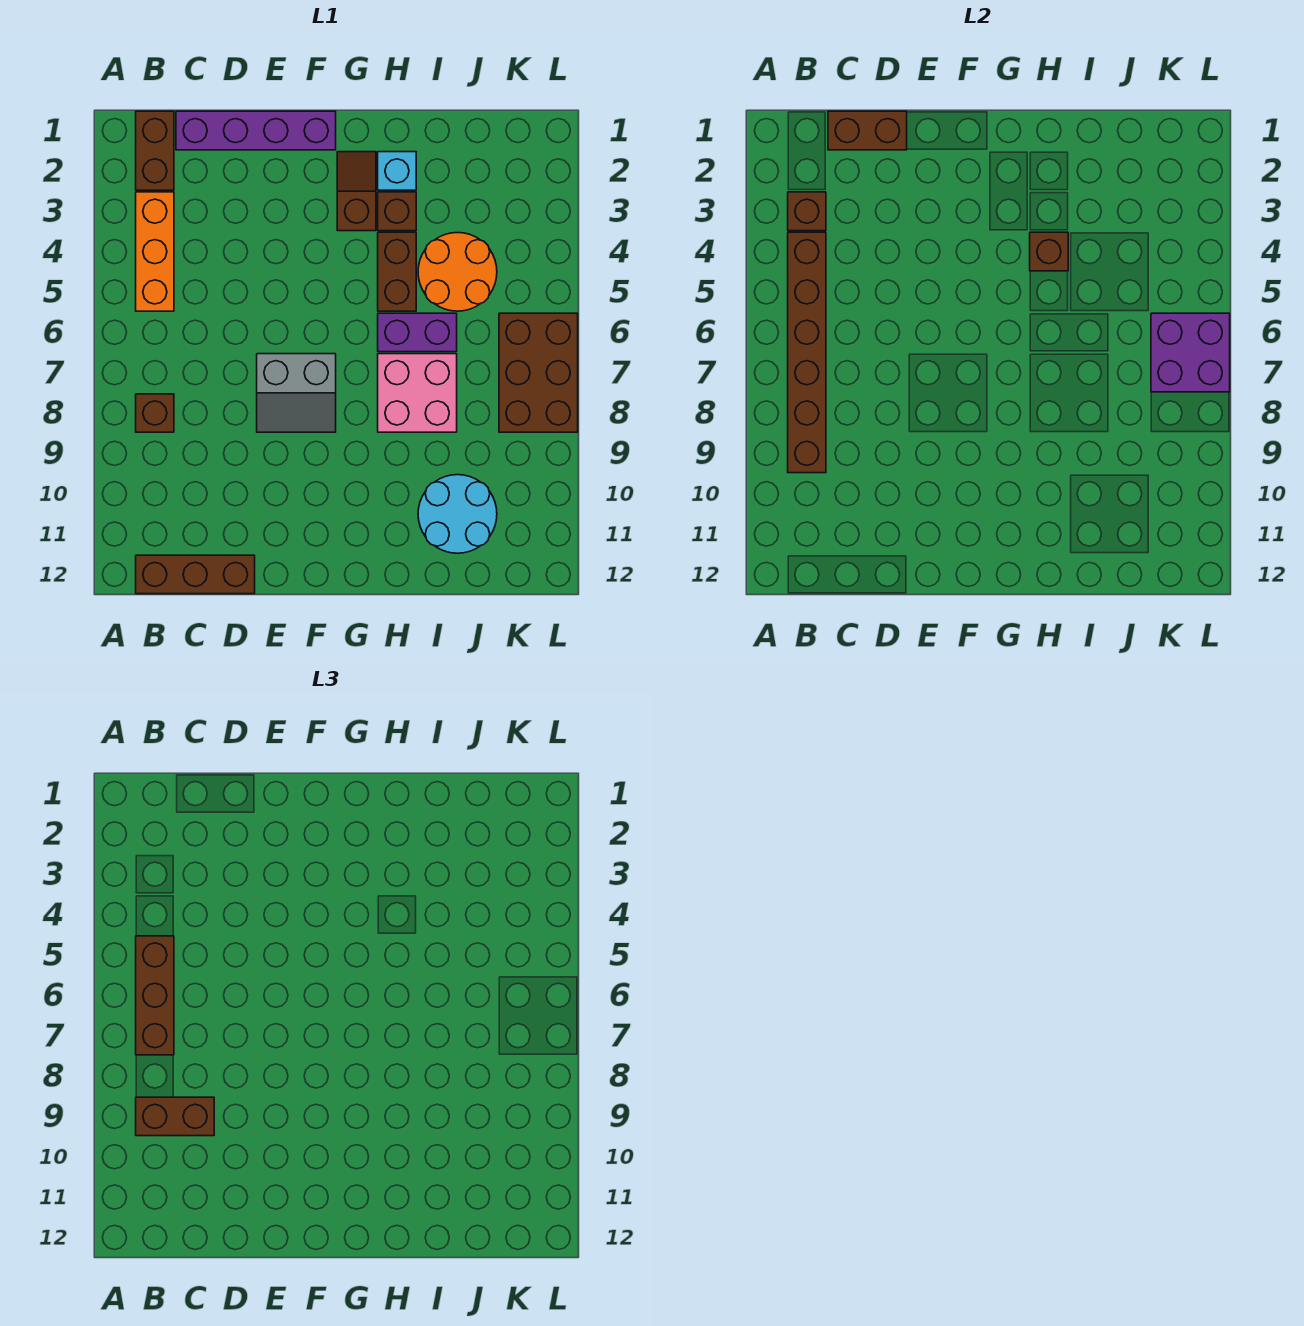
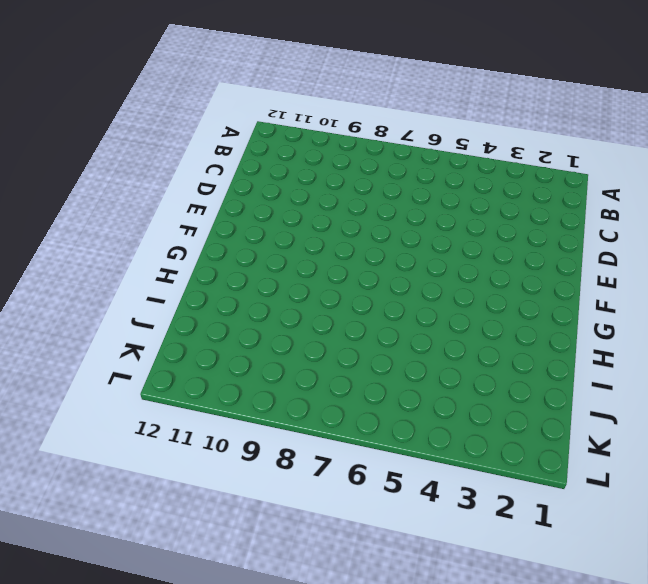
none -> brown 1x2 brick [136,111,174,190]
none -> orange 1x3 brick [136,192,174,311]
none -> brown 1x1 brick [136,394,174,432]

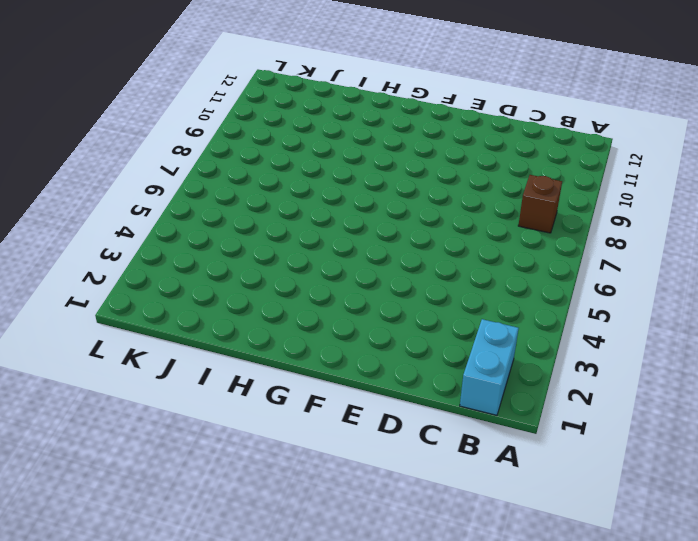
cyan 1x2 brick [460,319,519,415] -> brown 1x2 brick [136,111,174,190]
none -> orange 1x3 brick [136,192,174,311]
none -> brown 1x3 brick [136,555,255,594]
none -> purple 1x4 brick [176,111,336,150]

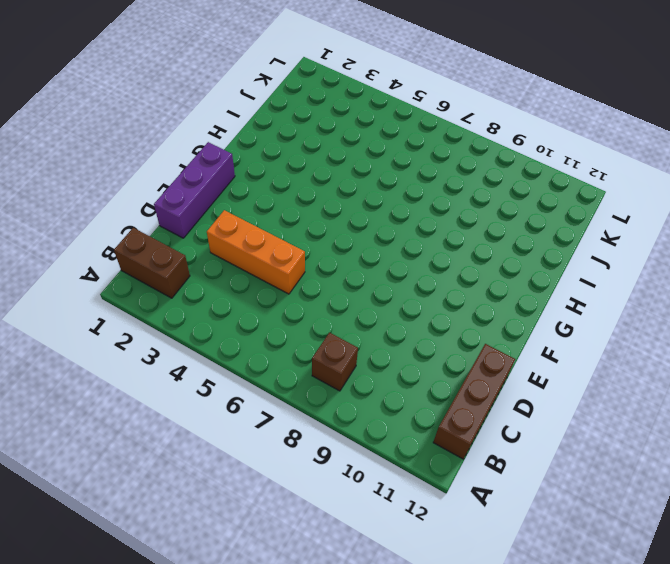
purple 1x3 brick [154,142,235,238] -> purple 1x4 brick [176,111,336,150]
orange 1x3 brick [207,210,305,294] -> orange 1x3 brick moved to [136,192,174,311]
none -> grey 2x2 slope [257,354,336,432]
none -> brown 1x2 slope [337,152,376,231]
none -> cyan 1x1 brick [378,152,416,190]

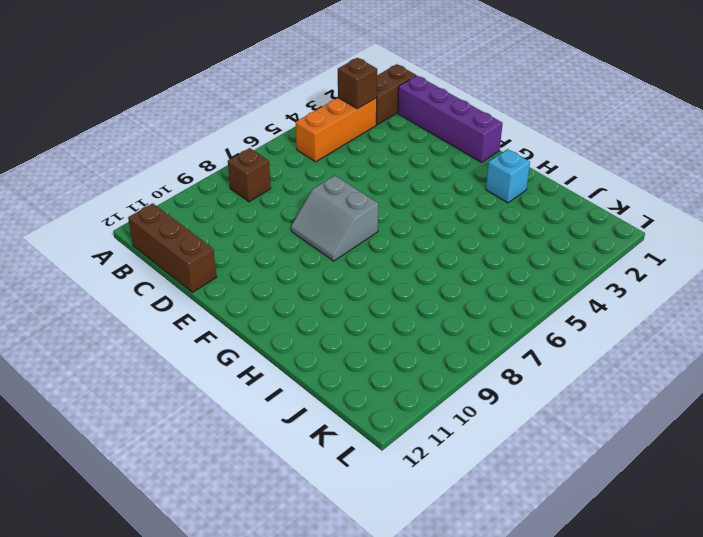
none -> brown 1x2 slope [337,152,376,231]
none -> brown 1x1 brick [378,192,416,231]
none -> brown 1x2 brick [378,232,416,311]

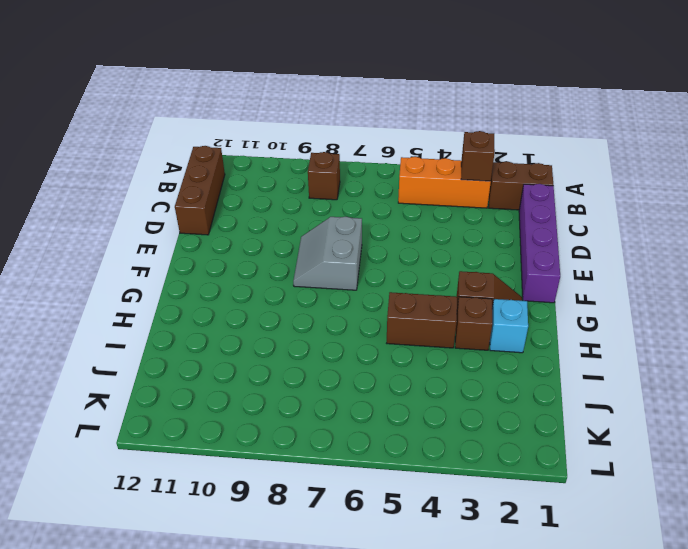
none -> purple 1x2 brick [378,313,457,352]
none -> pink 2x2 brick [378,354,457,432]
none -> orange 2x2 round brick [418,233,497,311]

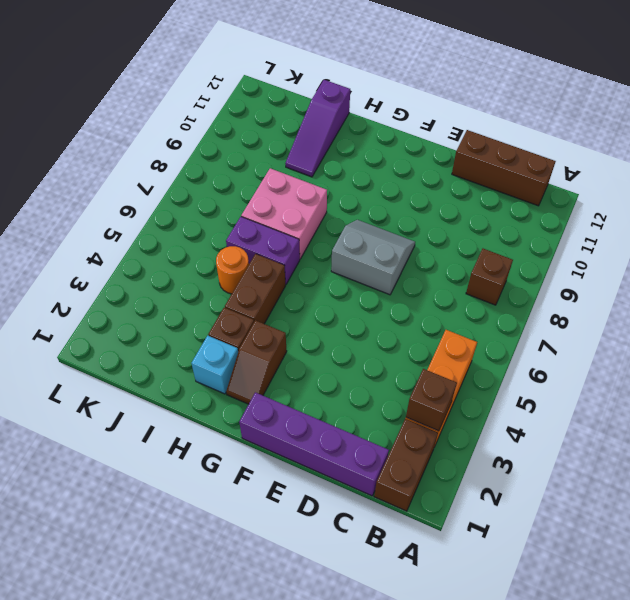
orange 1x1 round brick [216,246,249,294] -> orange 2x2 round brick [418,233,497,311]
purple 1x3 slope [285,80,350,177] -> cyan 2x2 round brick [418,475,497,553]
none -> brown 2x3 brick [499,313,578,432]
none -> brown 1x6 brick [788,232,826,473]
none -> brown 1x2 brick [828,111,907,150]

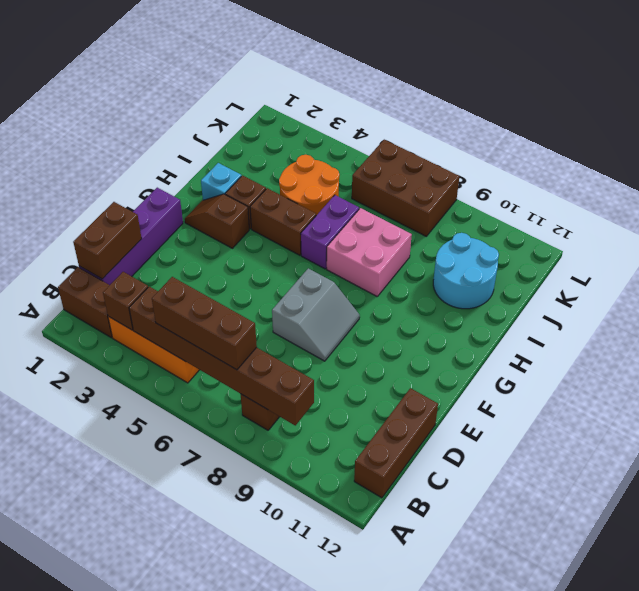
none -> brown 1x1 brick [1030,232,1068,271]
none -> purple 2x2 brick [1151,313,1230,392]
none -> brown 1x2 brick [136,1097,214,1136]

